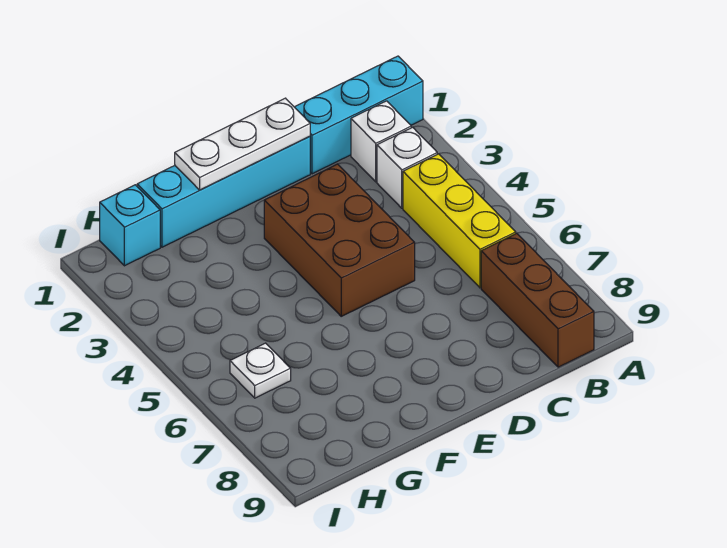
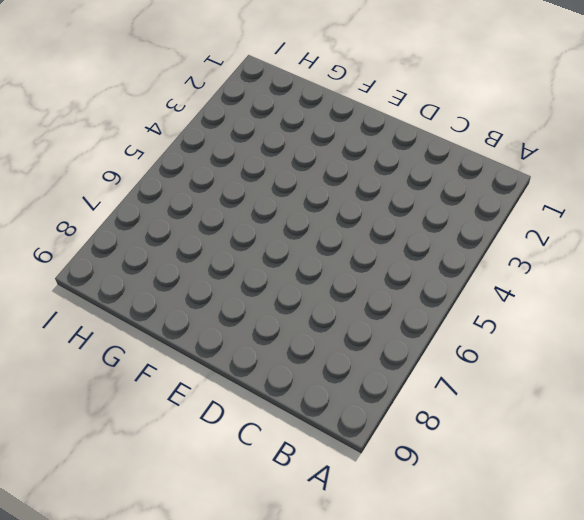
none -> cyan 1x3 brick [295,56,423,174]
none -> white 1x1 brick [351,101,411,182]

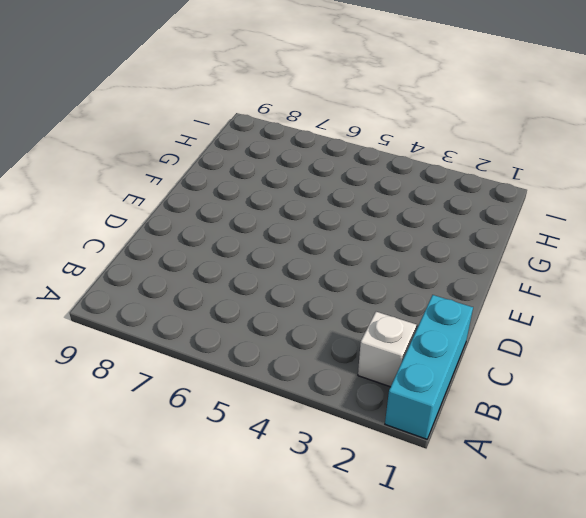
none -> white 1x1 brick [377,127,437,208]
none -> yellow 1x3 brick [403,154,516,288]

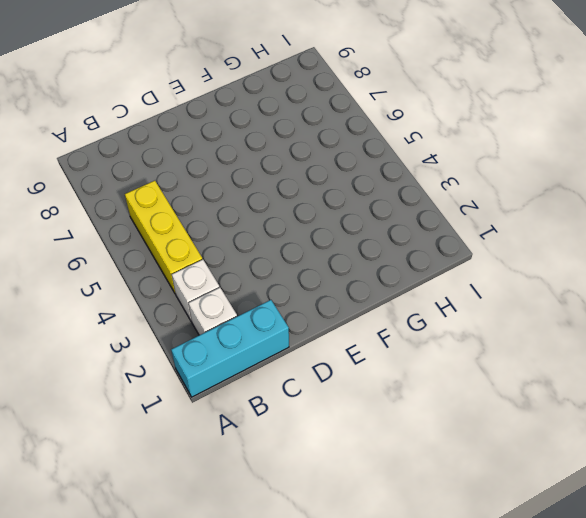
none -> brown 1x3 brick [481,233,594,367]
none -> cyan 1x4 brick [137,136,310,247]

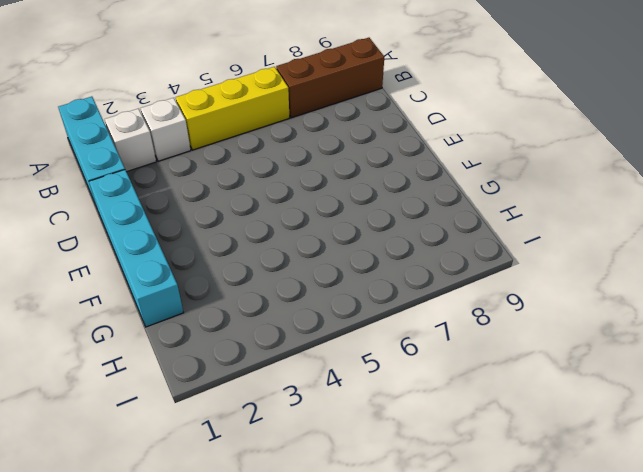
none -> brown 2x3 brick [264,164,415,316]
none -> cyan 1x1 brick [100,185,160,266]

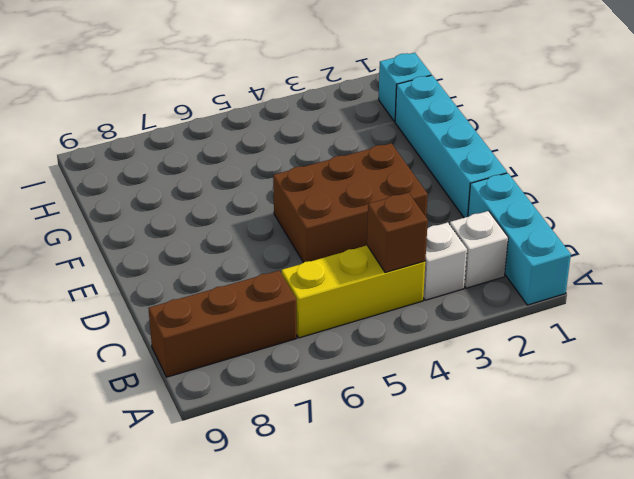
brown 1x1 brick [367,192,428,273] -> none
none -> white 1x1 plate [230,343,291,398]
none -> white 1x3 plate [175,98,310,190]

